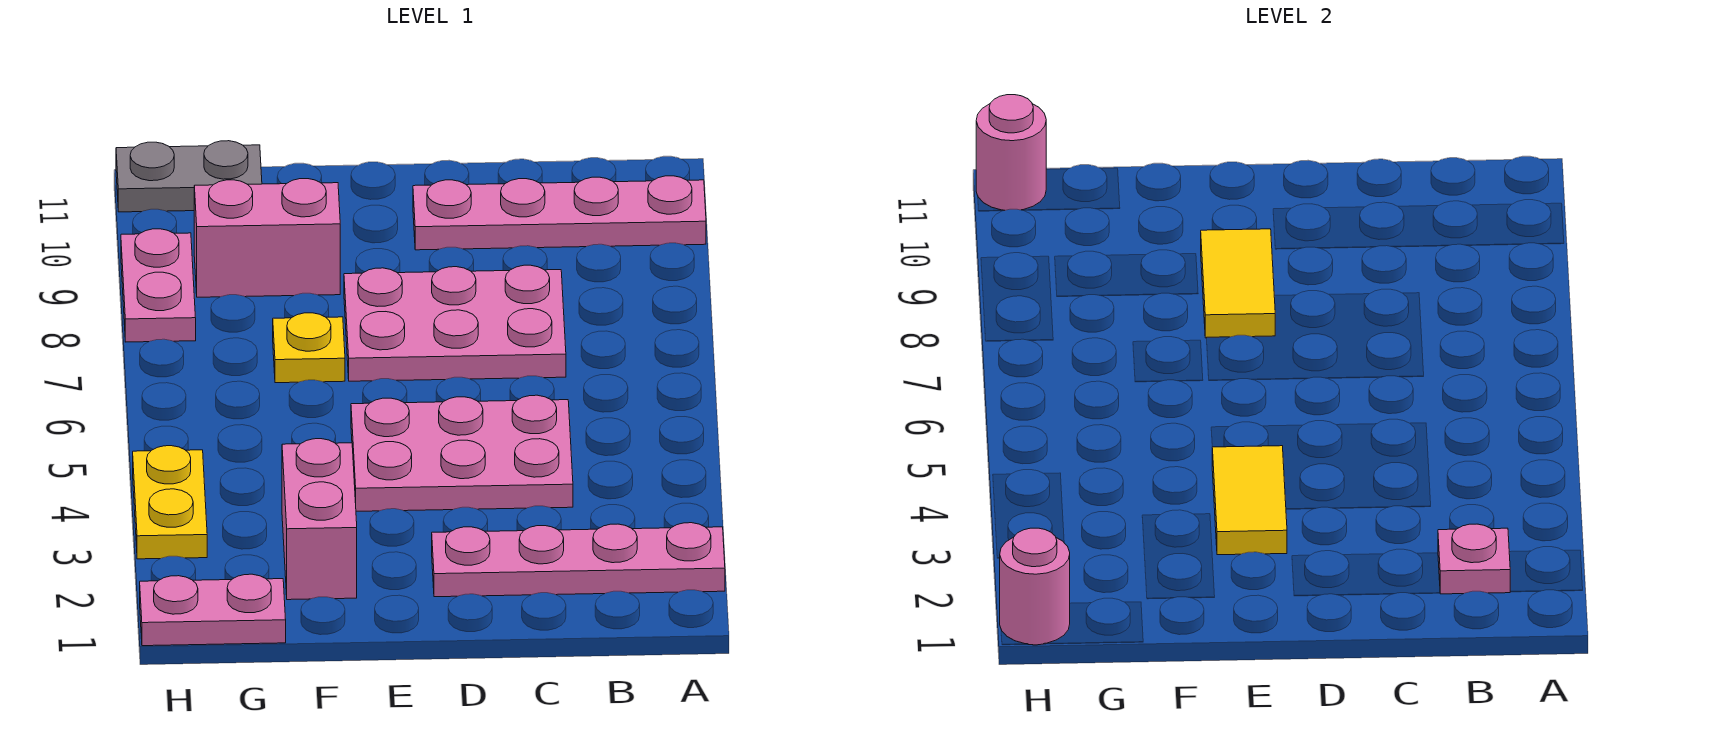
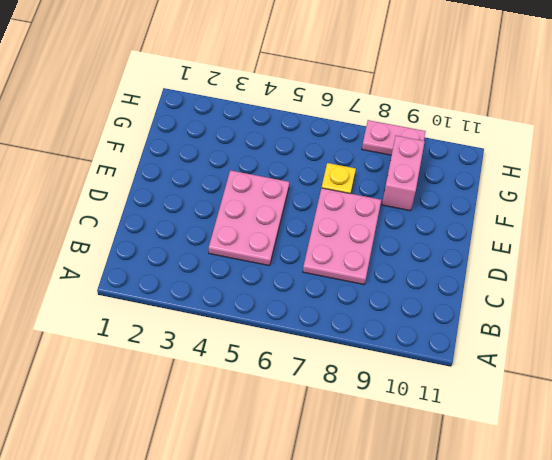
none -> pink 1x4 plate [432,523,725,597]
none -> pink 1x4 plate [413,176,706,250]
none -> pink 1x2 brick [282,439,357,600]

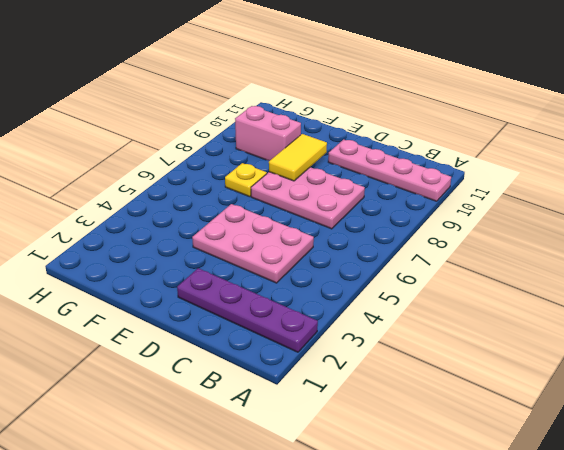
purple 1x4 plate [177,268,318,352] -> pink 1x4 plate [432,523,725,597]
none -> pink 1x2 brick [282,439,357,600]
none -> pink 1x2 plate [140,574,286,646]
none -> grey 1x2 plate [116,141,262,212]

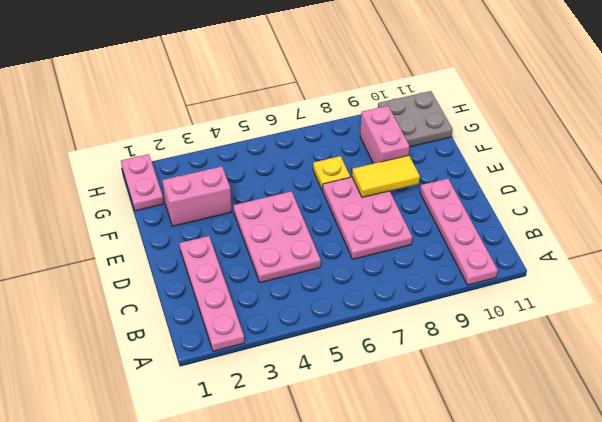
grey 2x2 plate [378,91,453,147] -> grey 1x2 plate [116,141,262,212]
none -> yellow 1x2 plate [133,446,207,559]
none -> pink 1x2 plate [121,229,196,342]
none -> pink 1x1 plate [1438,524,1510,594]

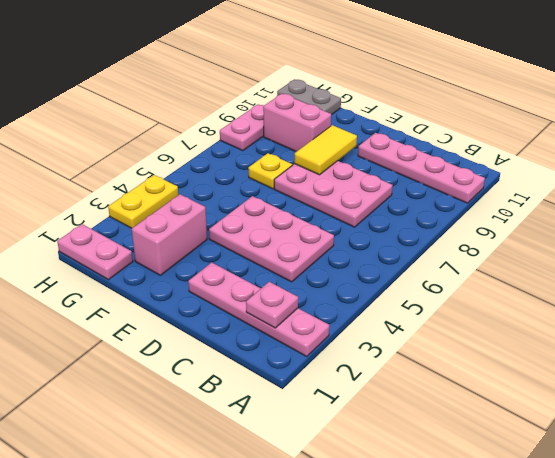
none -> yellow 1x2 tile [1212,446,1287,555]
none -> pink 1x1 round brick [1000,528,1070,645]
none -> pink 1x1 round brick [976,95,1046,210]

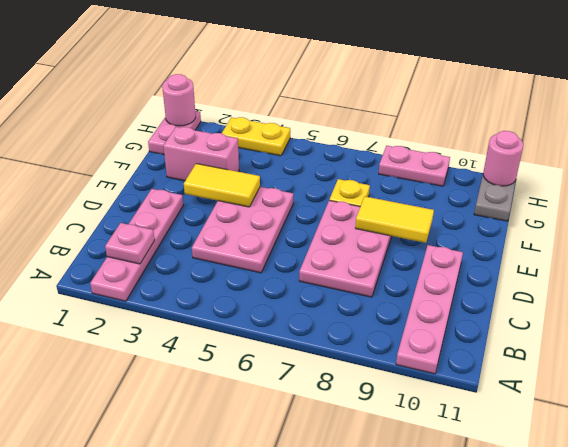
none -> pink 1x2 brick [194,179,340,297]

